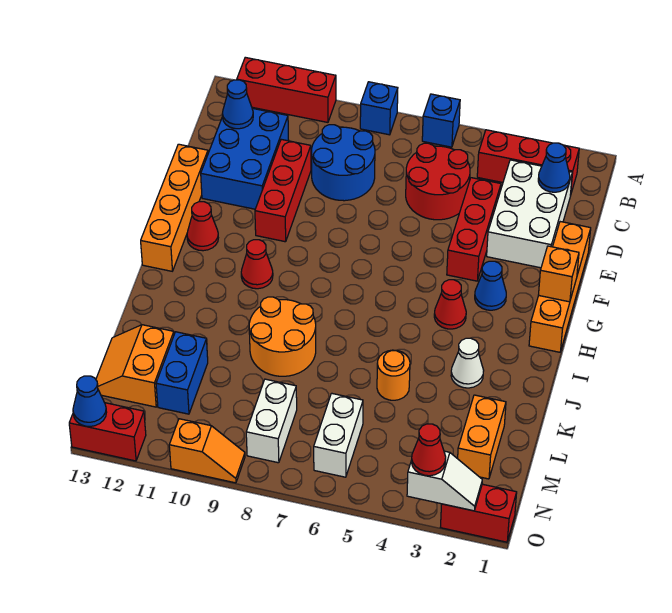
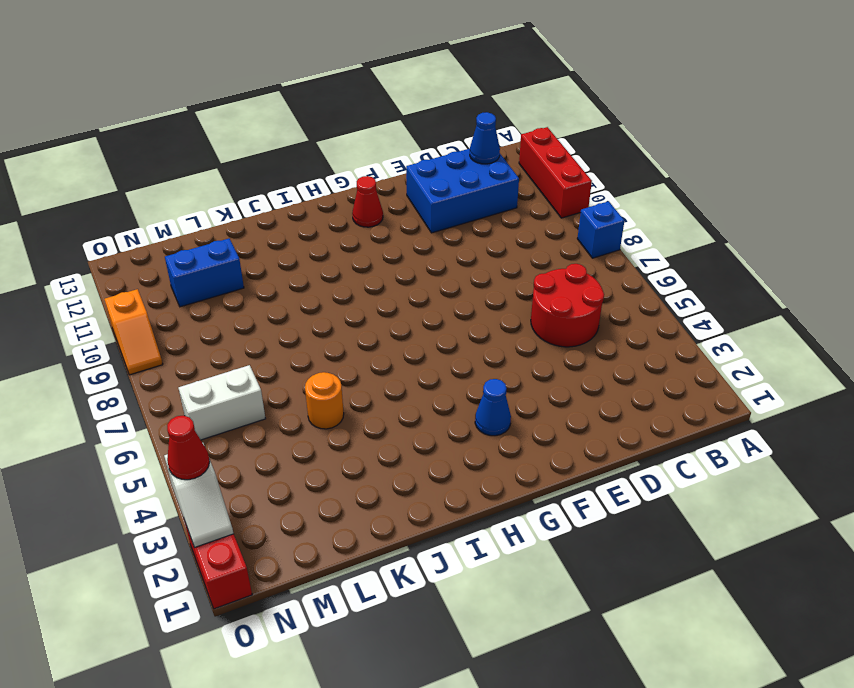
none -> blue 1x1 brick [422,94,460,147]
none -> red 1x3 brick [477,130,579,196]
none -> white 2x3 brick [487,160,572,268]
none -> blue 2x2 round brick [311,125,375,201]

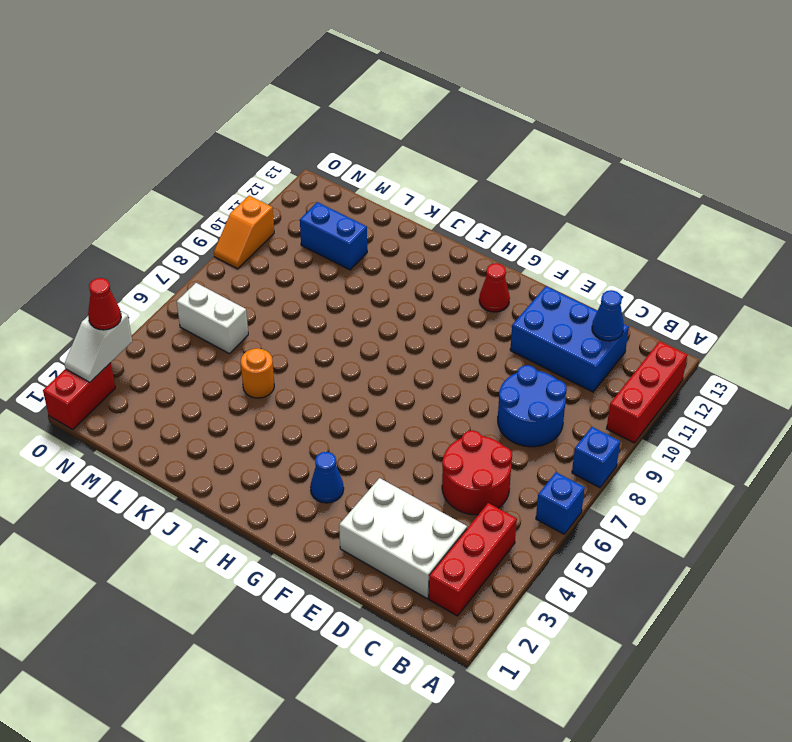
none -> red 1x3 brick [447,178,501,281]
none -> red 1x3 brick [255,139,311,242]
none -> orange 1x4 brick [529,222,591,352]
none -> orange 1x4 brick [141,144,208,271]

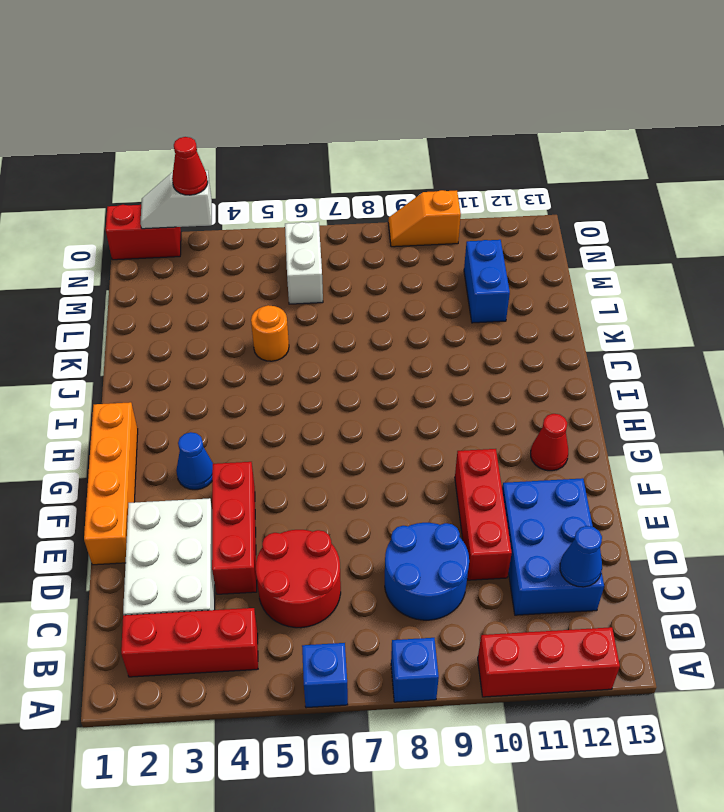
none -> orange 1x4 brick [141,144,208,271]
none -> red 1x1 cone [434,280,466,329]
none -> red 1x1 cone [241,240,273,289]
none -> white 1x1 cone [451,338,484,388]

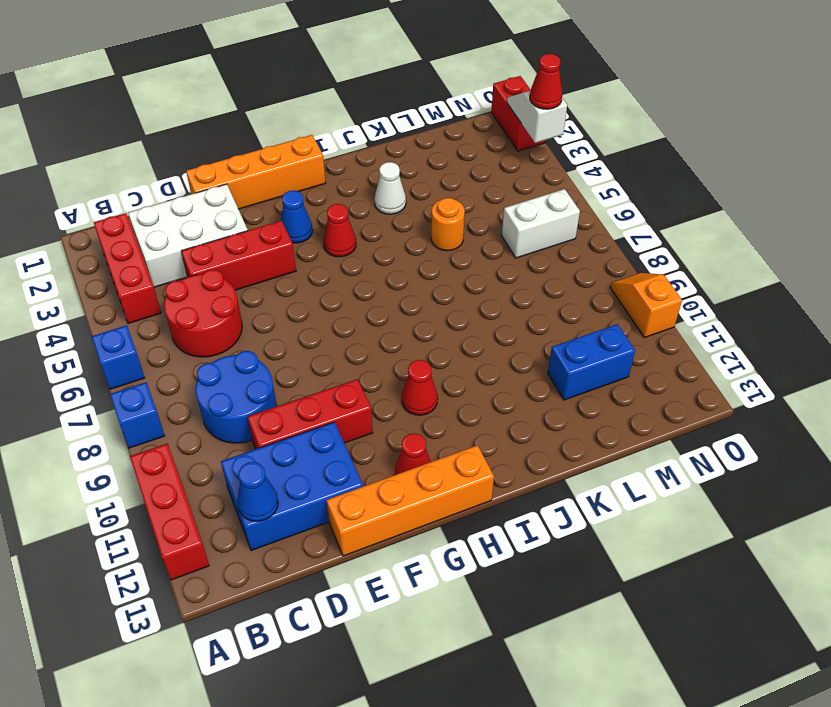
none -> orange 2x2 round brick [249,297,316,376]
none -> orange 1x2 brick [458,395,506,479]
none -> orange 2x2 slope [96,325,174,407]
none -> white 1x2 brick [246,379,297,463]

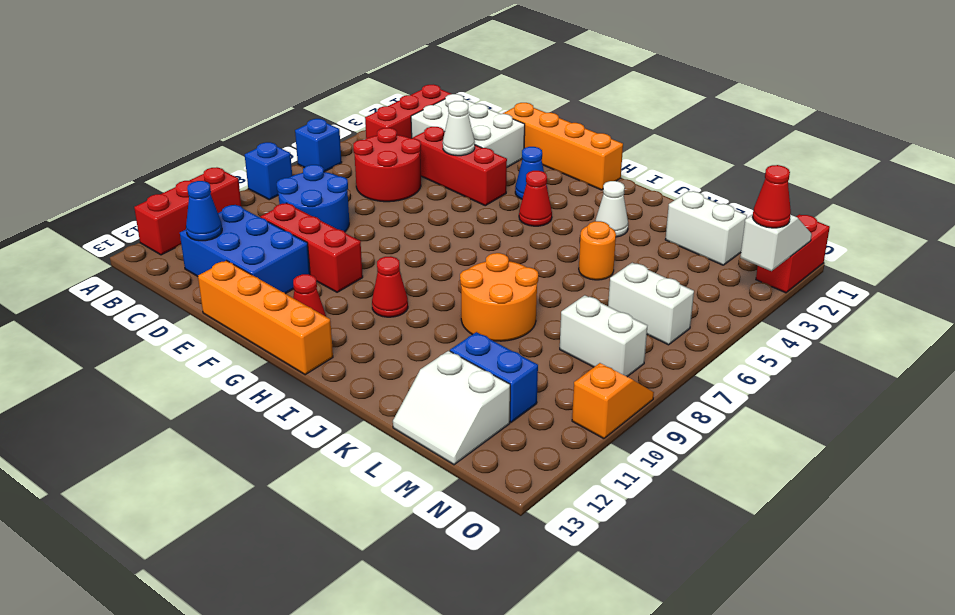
white 1x1 cone [443,101,475,156] -> none
white 1x2 brick [665,191,747,265] -> orange 1x2 brick [458,395,506,479]
white 2x2 slope [393,351,510,465] -> orange 2x2 slope [96,325,174,407]
none -> red 1x2 brick [69,403,146,461]
none -> blue 1x1 cone [538,143,570,192]
none -> orange 1x1 brick [539,246,579,302]
none -> blue 1x1 cone [73,376,107,426]

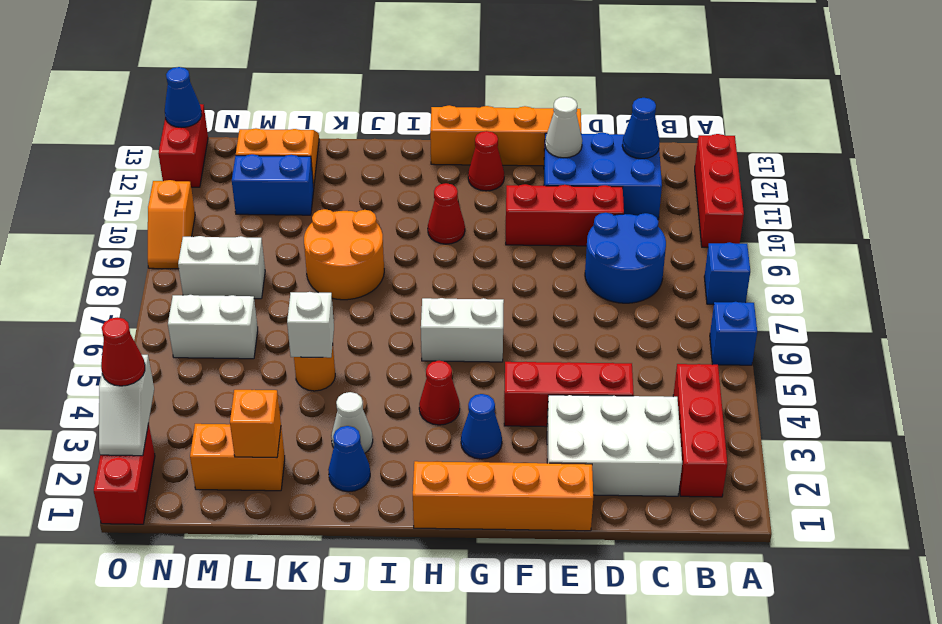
white 1x1 cone [545,97,582,158] -> none
white 1x2 brick [421,298,504,362] -> none
blue 1x1 cone [328,426,370,492] -> blue 1x1 cone moved to [538,143,570,192]
white 1x1 brick [287,292,334,358] -> none
orange 1x1 brick [230,390,281,458] -> orange 1x1 brick moved to [539,246,579,302]
none -> red 2x2 round brick [406,143,470,220]

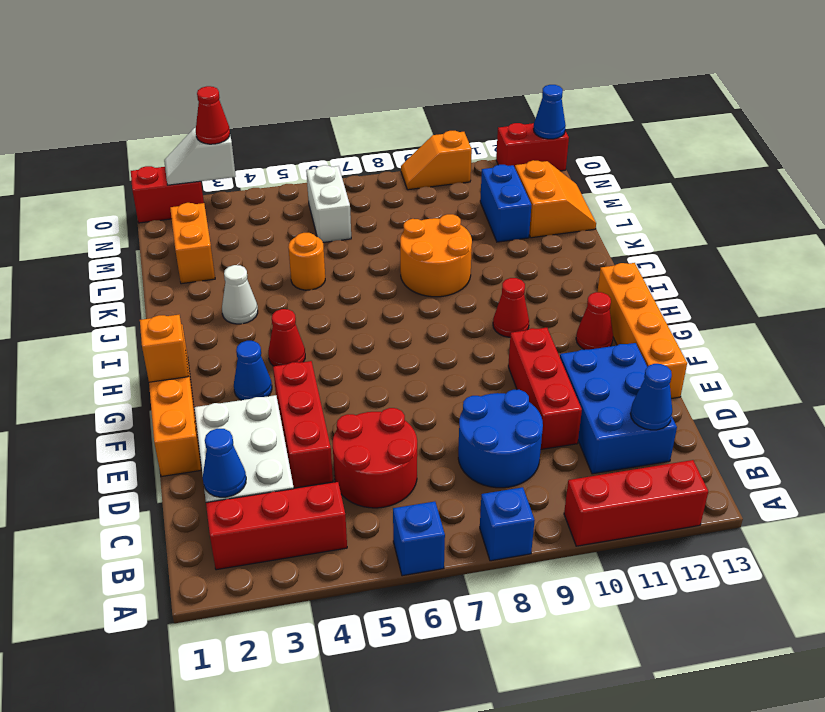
none -> white 1x2 brick [246,379,297,463]

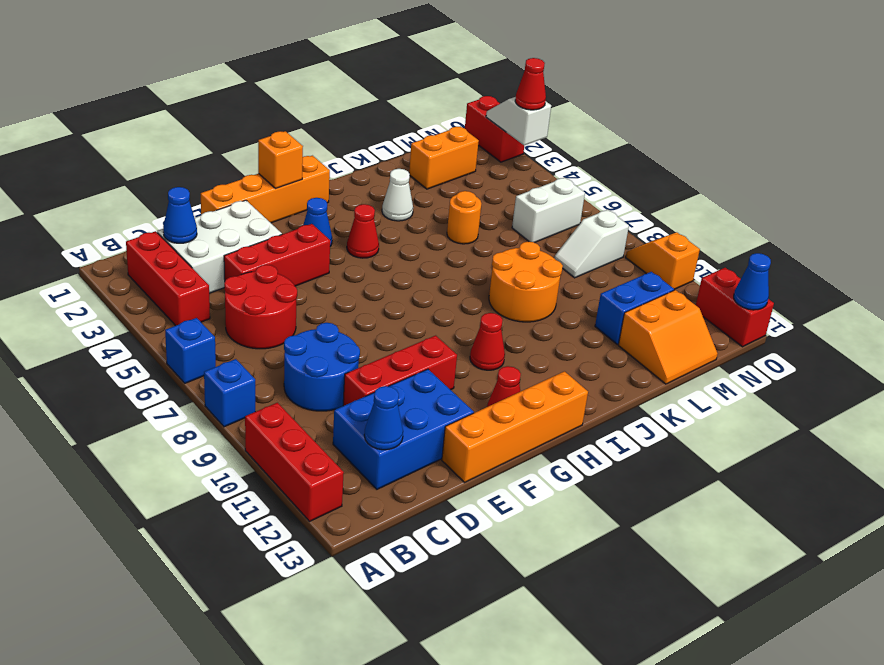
white 1x2 slope [554,210,629,278] -> white 1x2 brick [246,379,297,463]

